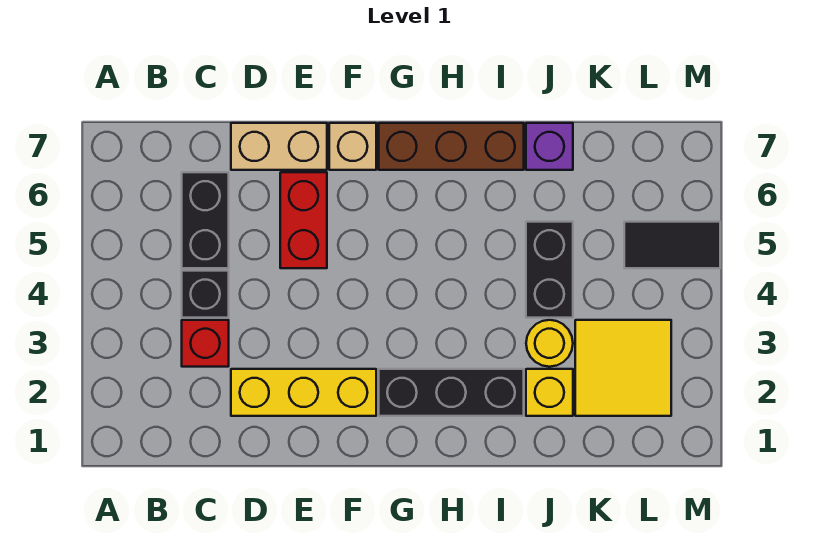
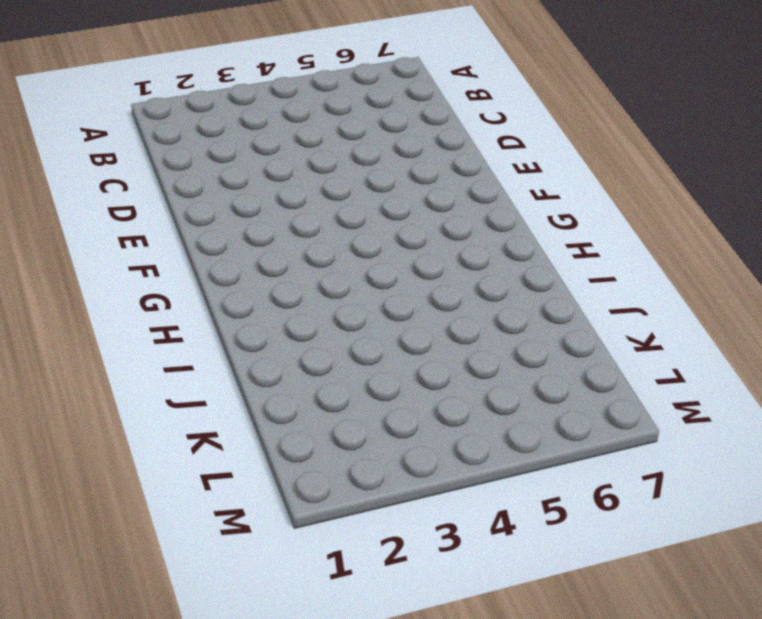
none -> red 1x1 brick [182,320,229,367]
none -> black 1x1 brick [182,271,229,318]
none -> black 1x2 brick [182,172,229,268]

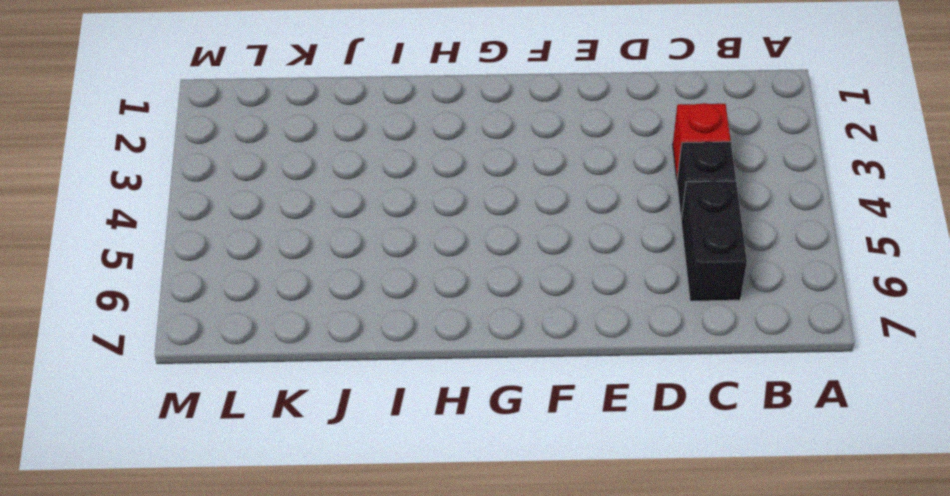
none -> yellow 1x3 brick [231,369,376,416]
none -> tan 1x2 brick [231,123,327,170]
none -> red 1x2 brick [280,172,327,268]

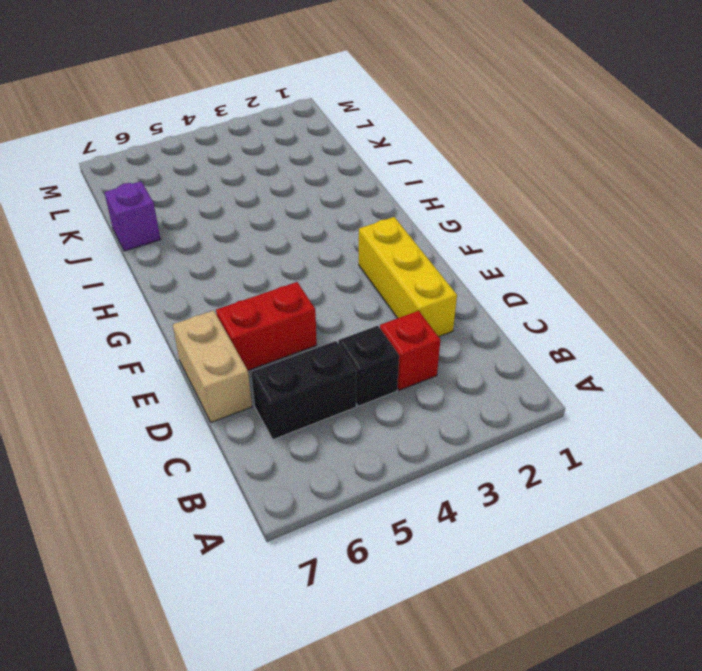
none -> tan 1x1 brick [329,123,376,170]
none -> black 1x3 brick [379,369,524,416]
none -> brown 1x3 brick [379,123,524,170]

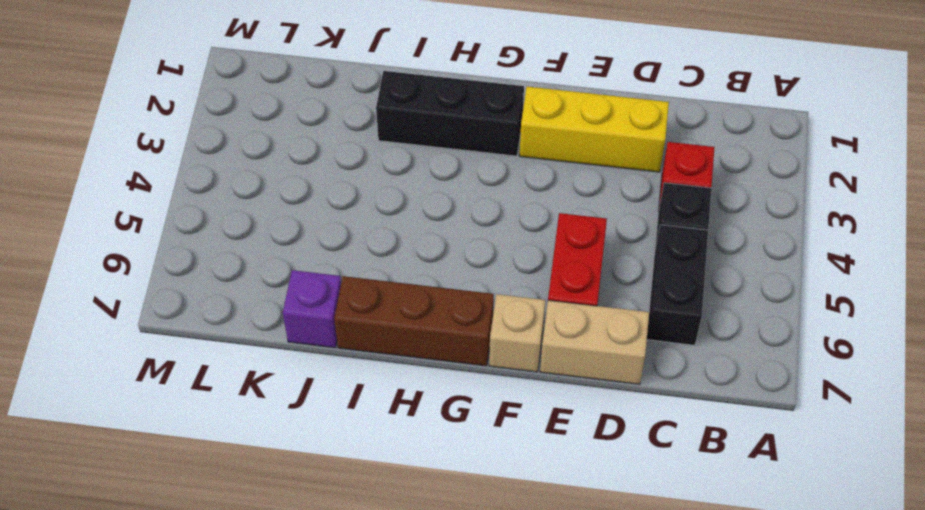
none -> yellow 1x1 brick [526,369,573,416]
none -> yellow 1x1 round brick [526,320,573,367]
none -> black 1x2 brick [526,222,573,318]

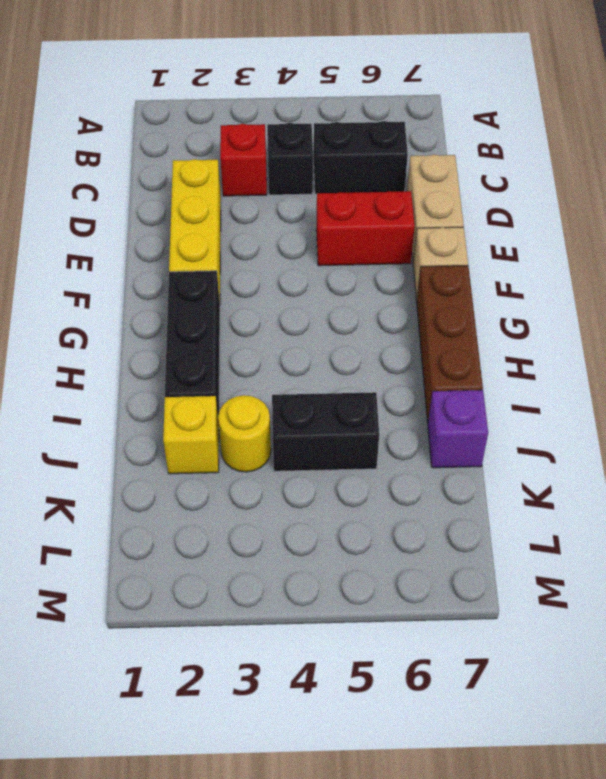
none -> yellow 2x2 tile [575,320,671,416]
none -> black 1x2 tile [624,222,720,268]

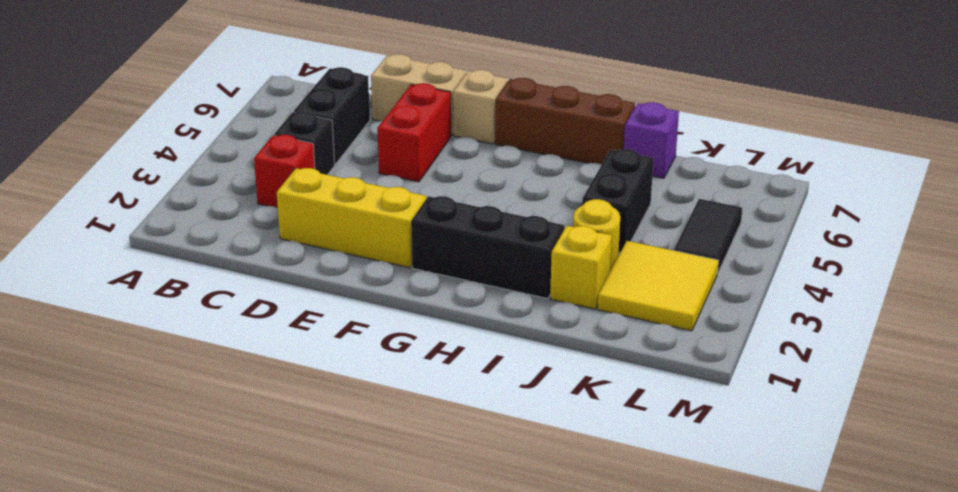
black 1x2 tile [674,199,742,274] -> black 1x2 tile turned to [624,222,720,268]

